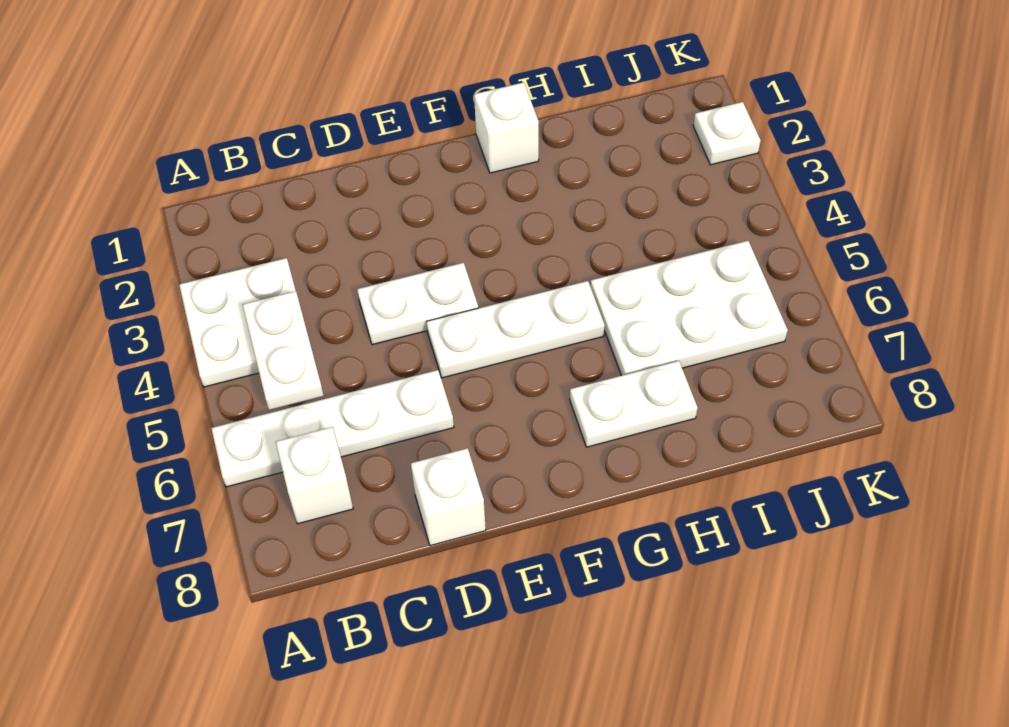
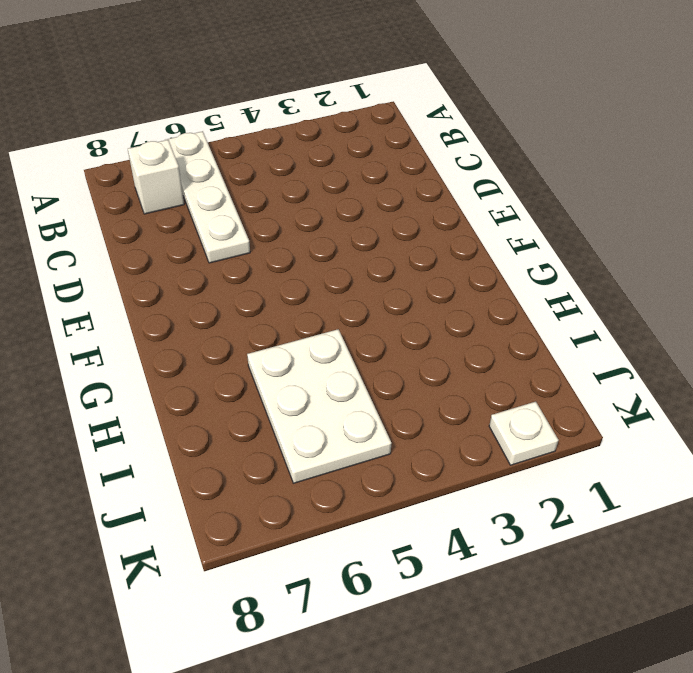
none -> white 2x2 plate [179,258,296,387]
none -> white 1x2 plate [357,263,478,345]

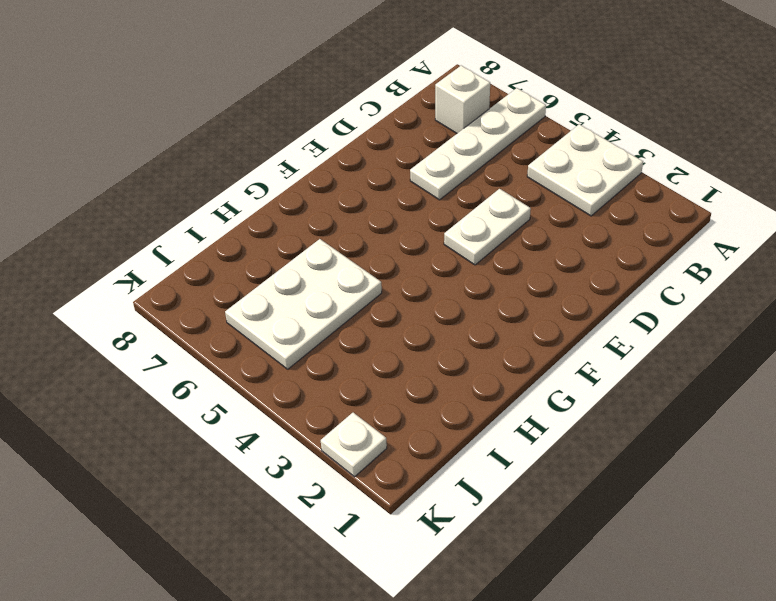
none -> white 1x1 brick [411,448,486,546]
none -> white 1x3 plate [426,281,605,378]

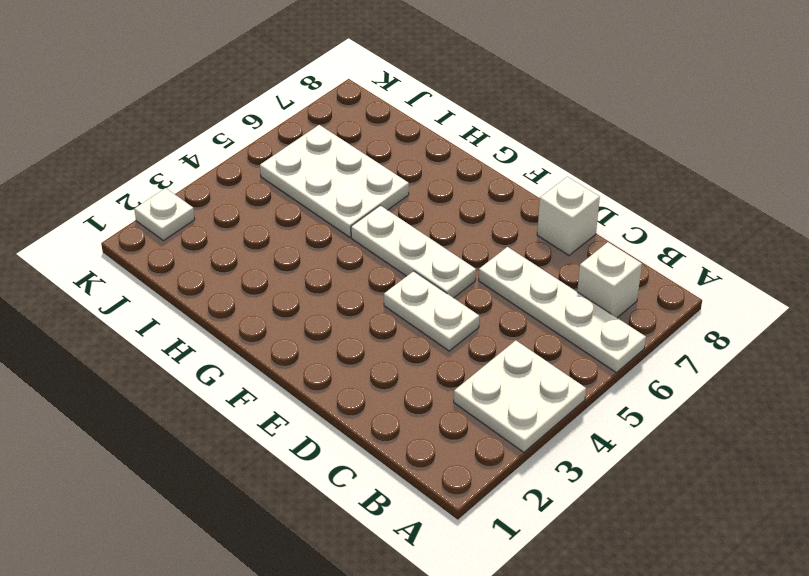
none -> white 1x1 brick [474,82,539,173]
none -> white 1x2 plate [570,361,698,447]

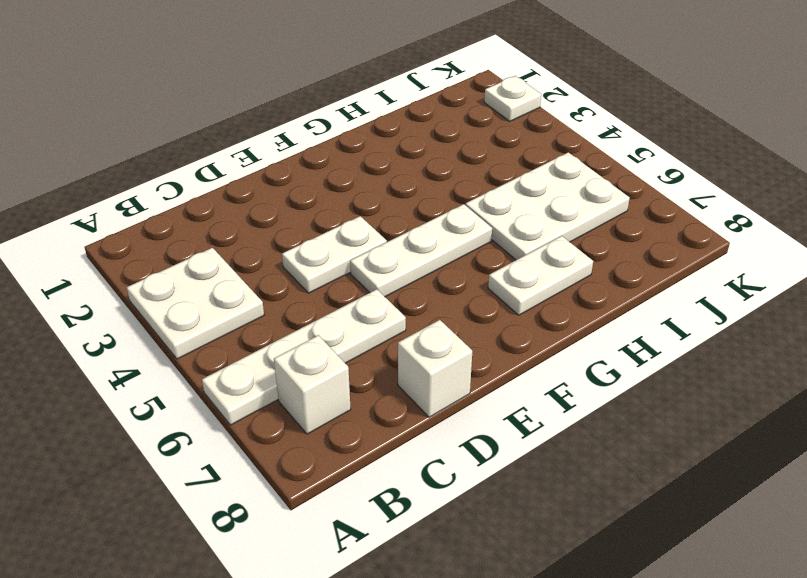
none -> white 1x1 brick [474,82,539,173]
none -> white 1x2 plate [243,291,324,410]

